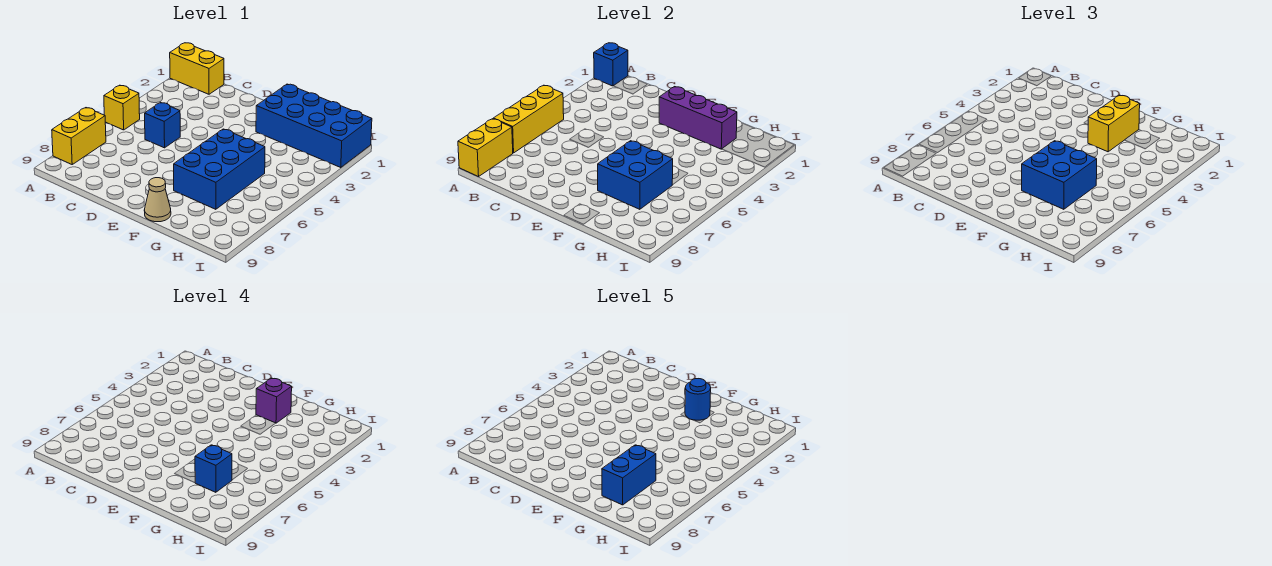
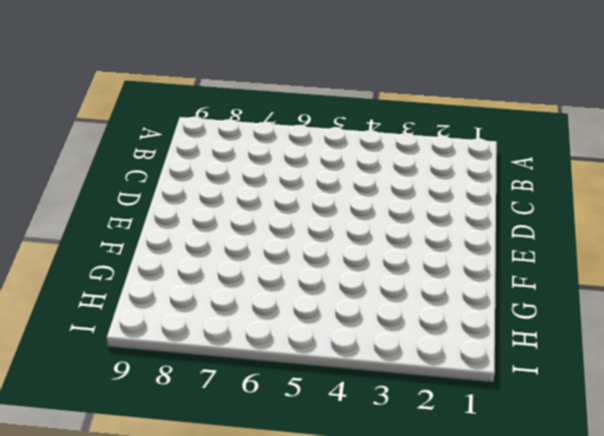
none -> yellow 1x2 brick [170,43,224,94]
none -> yellow 1x1 brick [104,85,140,130]
none -> yellow 1x2 brick [52,108,106,164]

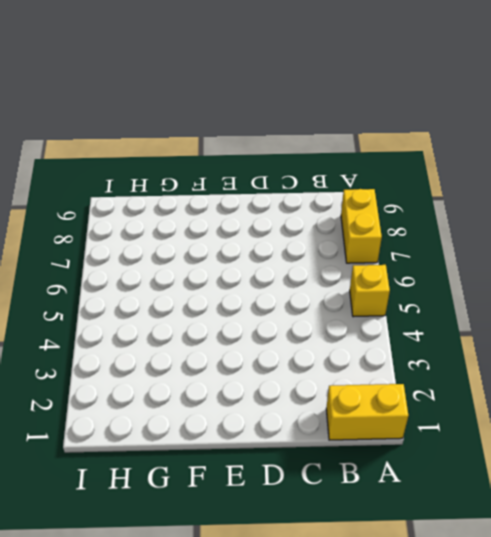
none -> blue 1x1 brick [145,102,180,148]
none -> blue 2x4 brick [256,84,372,168]
none -> blue 2x3 brick [174,129,265,209]

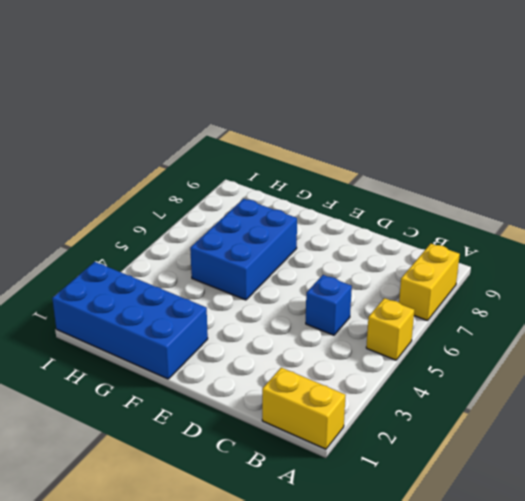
none -> tan 1x1 cone [144,178,171,222]
none -> blue 1x1 brick [594,43,628,86]
none -> yellow 1x3 brick [493,85,564,153]

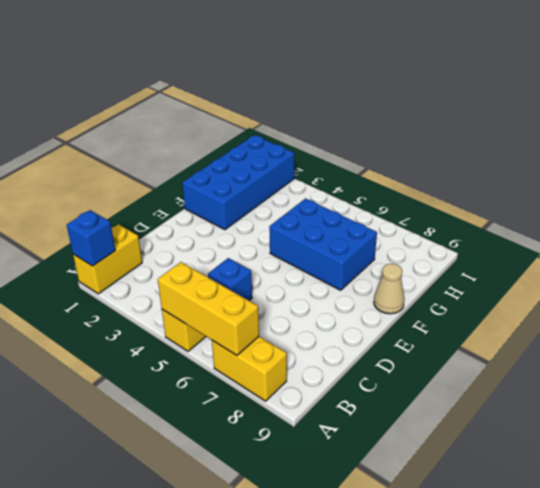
none -> yellow 1x2 brick [458,119,513,177]
none -> purple 1x3 brick [659,87,737,149]
none -> blue 2x2 brick [598,141,673,209]

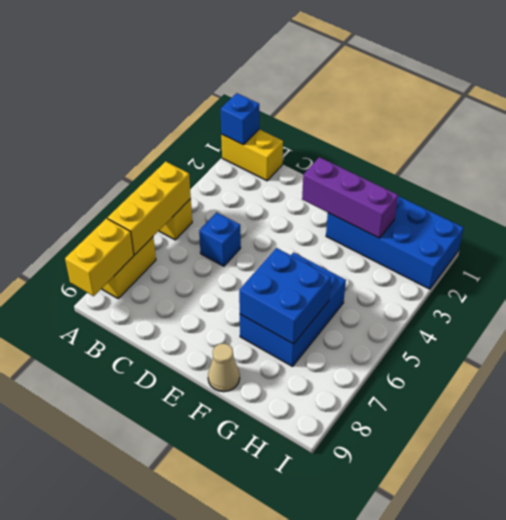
none -> yellow 1x2 brick [1088,95,1140,152]
none -> blue 2x2 brick [1022,141,1097,209]
none -> purple 1x1 brick [256,378,292,423]

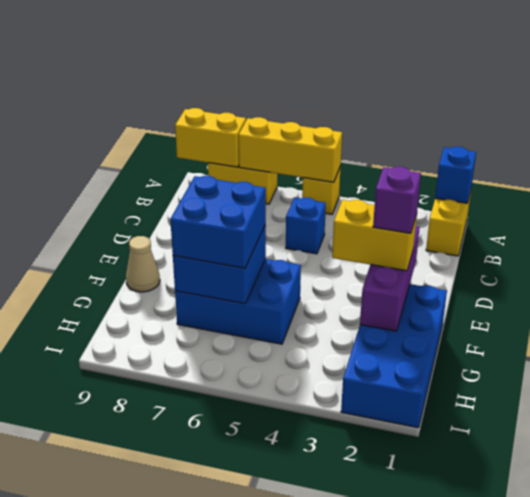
none -> blue 1x1 brick [195,445,232,492]
none -> blue 1x1 round brick [685,379,711,420]
none -> blue 1x2 brick [602,445,656,505]

